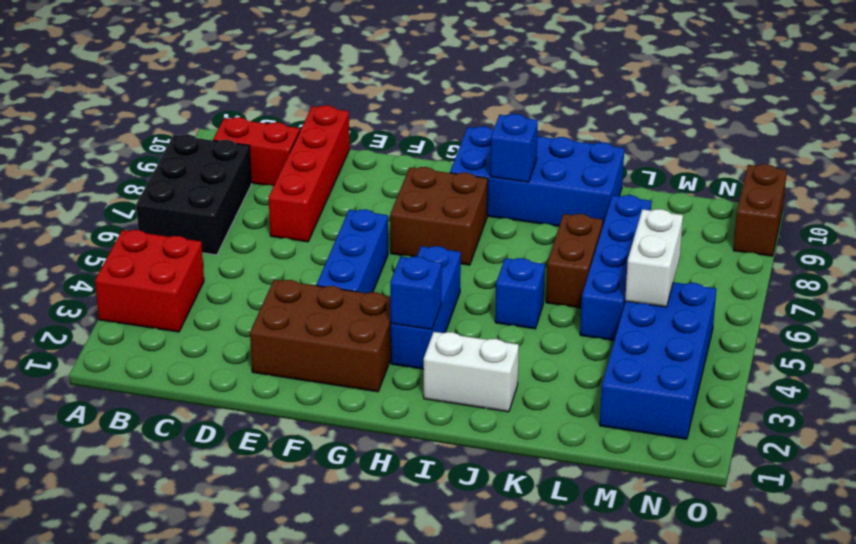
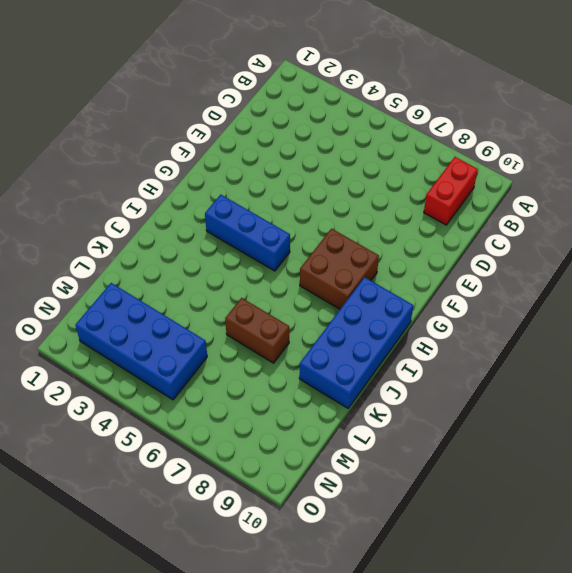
none -> red 2x2 brick [95,230,204,332]
none -> black 2x3 brick [136,134,251,255]
none -> red 1x4 brick [269,105,350,242]

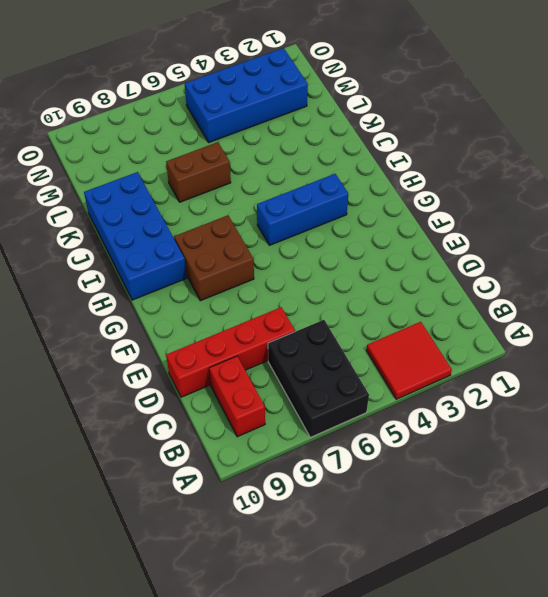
red 2x2 tile [367,322,452,399] -> red 2x2 brick [95,230,204,332]
black 2x3 brick [268,320,369,437] -> black 2x3 brick turned to [136,134,251,255]
none -> brown 2x3 brick [250,280,391,392]
none -> blue 1x3 brick [316,209,388,293]
none -> white 1x2 brick [424,332,519,412]

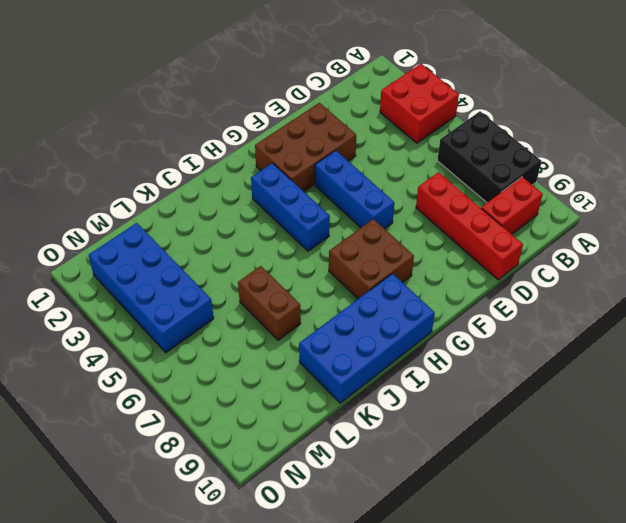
none -> white 1x2 brick [424,332,519,412]
none -> blue 1x1 brick [495,258,545,329]
none -> blue 1x4 brick [580,195,651,340]

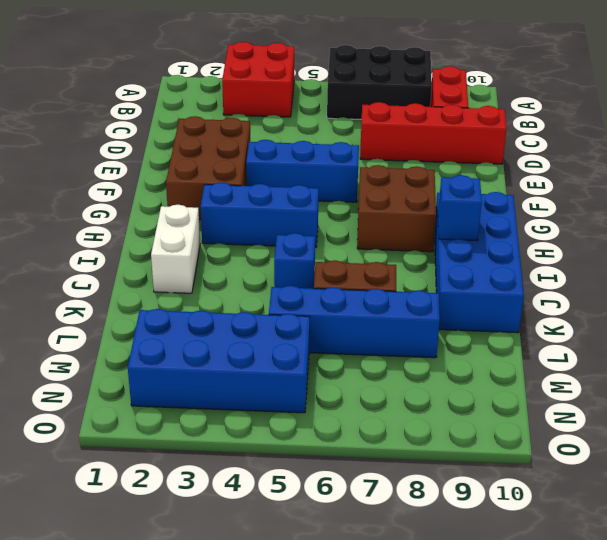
none -> brown 1x2 brick [733,164,787,256]
none -> blue 1x1 brick [390,257,442,330]
none -> white 1x2 brick [625,209,683,307]

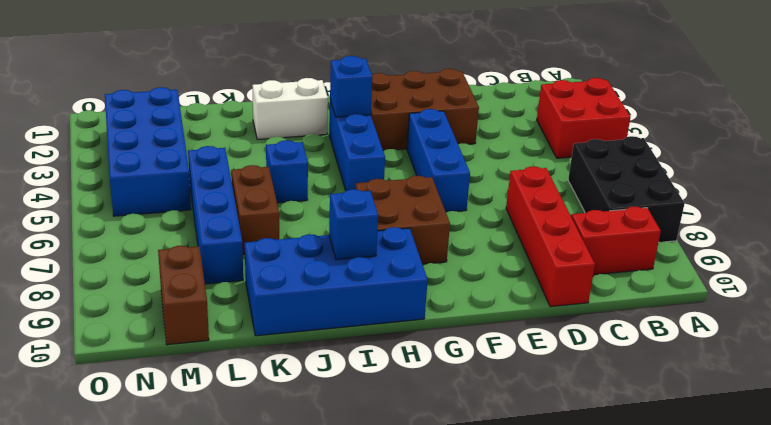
brown 1x2 brick [158,246,209,345] -> brown 1x2 brick moved to [733,164,787,256]
none -> white 1x2 brick [625,209,683,307]

